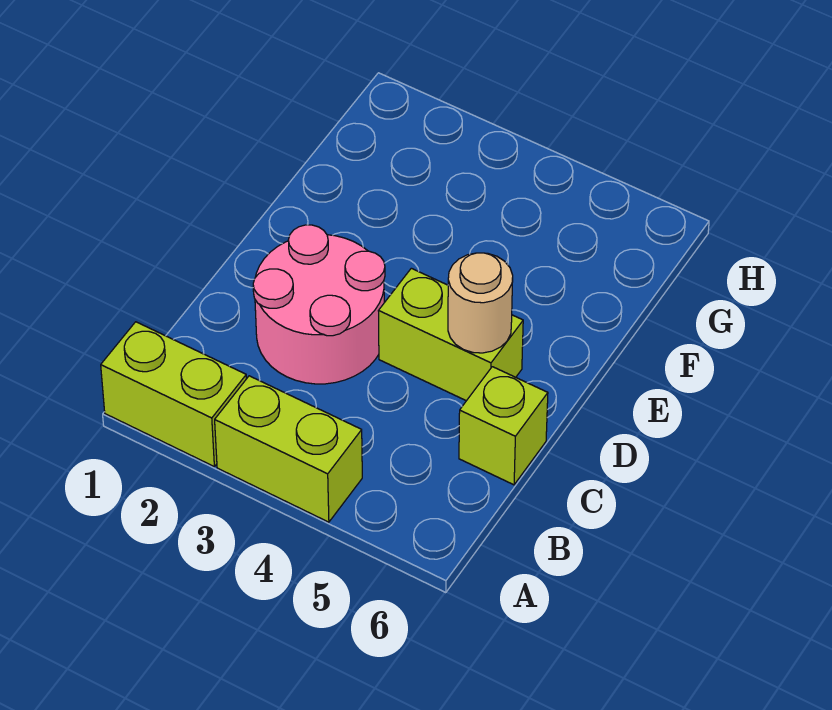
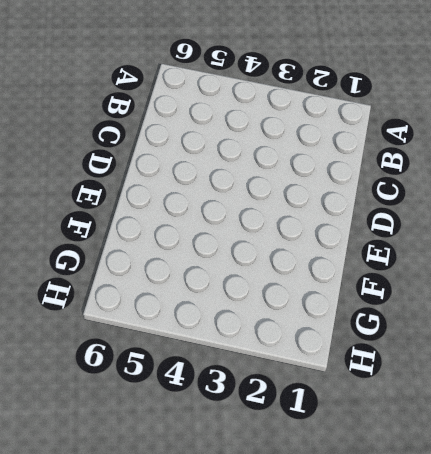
none -> lime 1x2 brick [101,322,246,466]
none -> lime 1x2 brick [215,376,362,522]

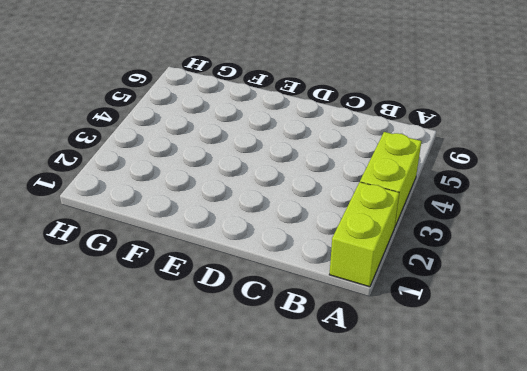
none -> pink 2x2 round brick [253,225,385,384]
none -> lime 1x1 brick [459,367,548,485]

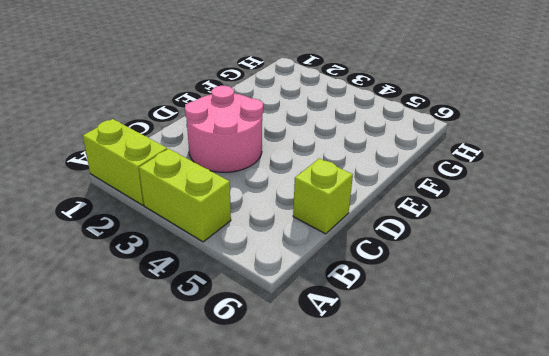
none -> lime 1x2 brick [379,268,523,401]
none -> tan 1x1 round brick [448,253,513,353]

